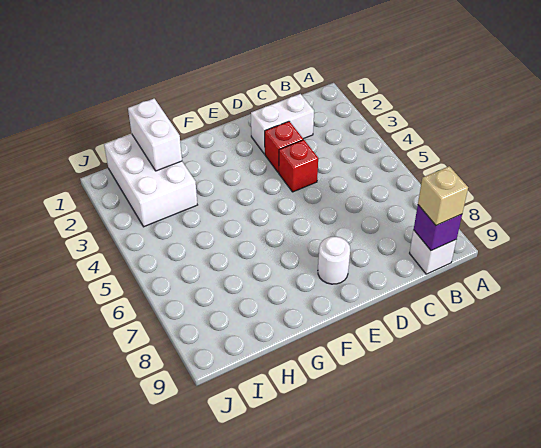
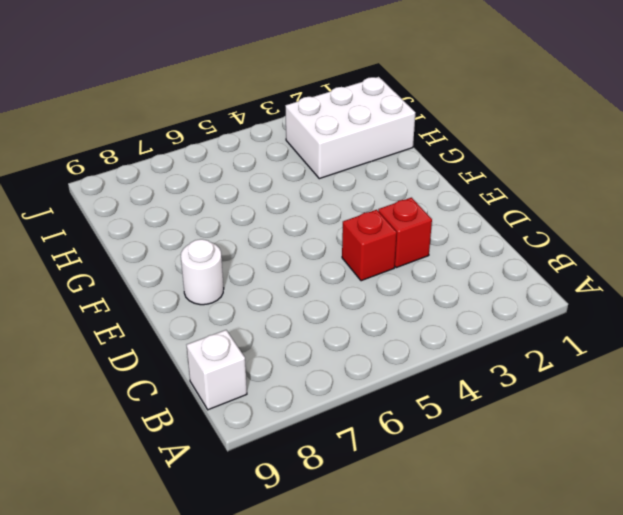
none -> white 1x2 brick [251,94,314,154]
none -> purple 1x1 brick [414,205,462,251]

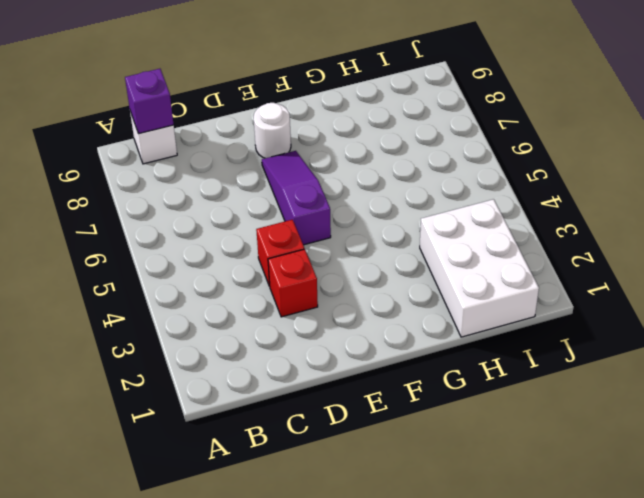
purple 1x3 slope [262,151,331,245] -> none
none -> white 1x2 brick [251,94,314,154]
none -> white 1x2 brick [128,99,182,171]

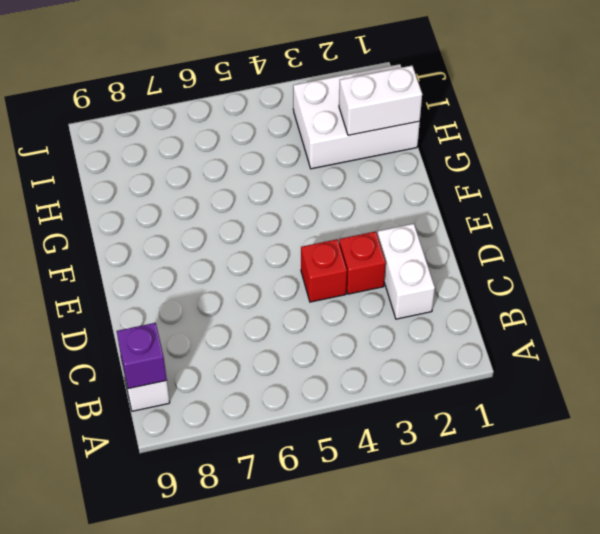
none -> white 1x1 round brick [318,237,350,284]
none -> tan 1x1 brick [418,166,468,225]

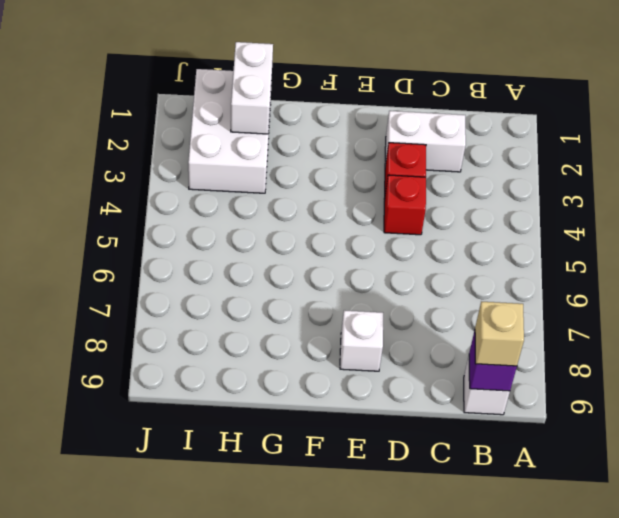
white 1x1 brick [340,310,383,371] -> white 1x1 round brick [318,237,350,284]

